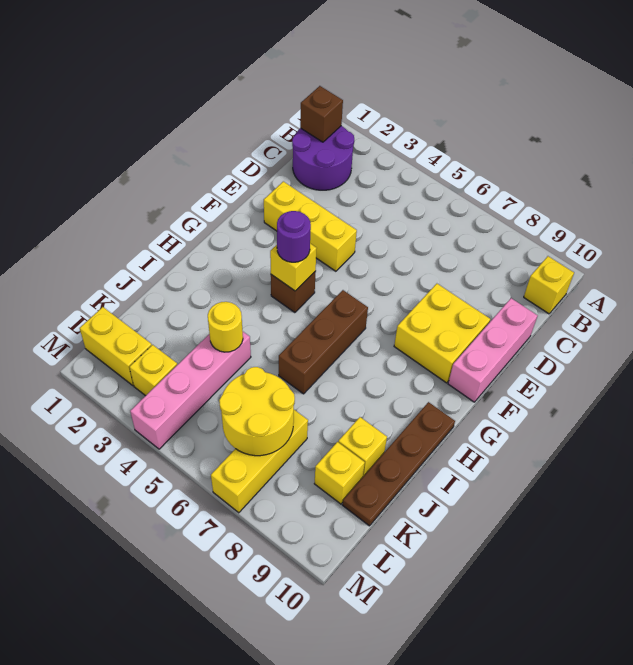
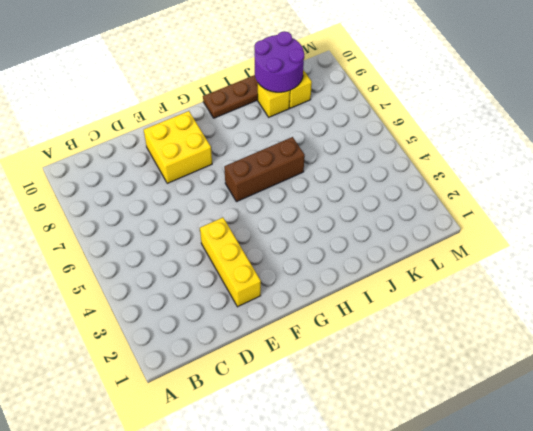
purple 2x2 round brick [254,31,304,92] -> purple 2x2 round brick moved to [292,126,354,190]
none -> yellow 1x1 brick [524,256,574,314]
none -> pink 1x3 brick [448,298,538,402]
none -> brown 1x1 brick [271,271,316,313]

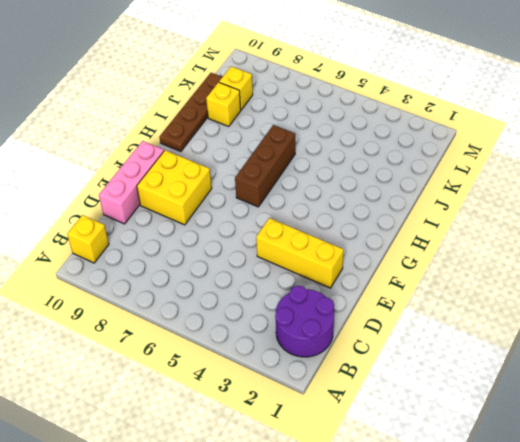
none -> brown 1x1 brick [271,271,316,313]
none -> pink 1x4 brick [130,332,251,449]
none -> yellow 1x3 brick [211,410,308,513]

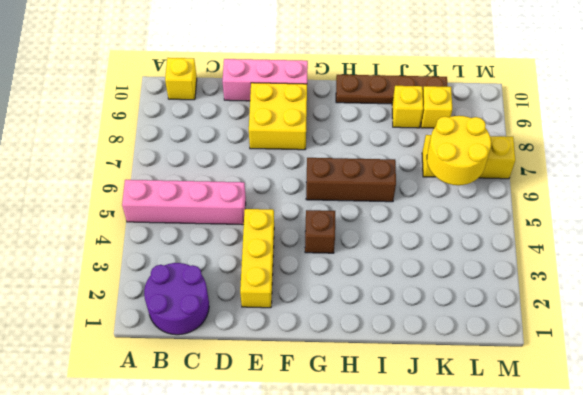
pink 1x4 brick [122,180,246,225] -> pink 1x4 brick moved to [130,332,251,449]
none -> yellow 1x2 brick [80,307,152,385]
none -> yellow 1x1 brick [130,345,177,396]
none -> brown 1x1 brick [300,86,343,142]

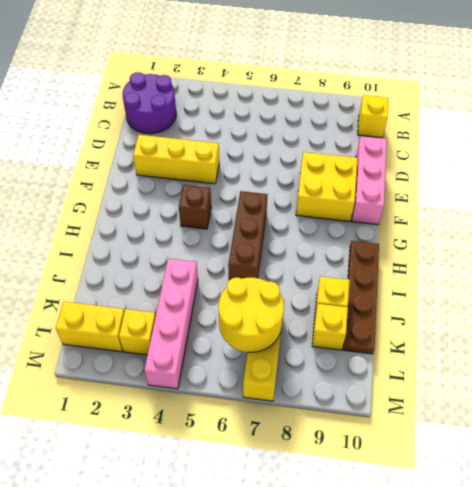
none -> brown 1x1 brick [300,86,343,142]
none -> yellow 1x1 brick [270,244,317,291]
none -> yellow 1x1 round brick [208,302,243,352]

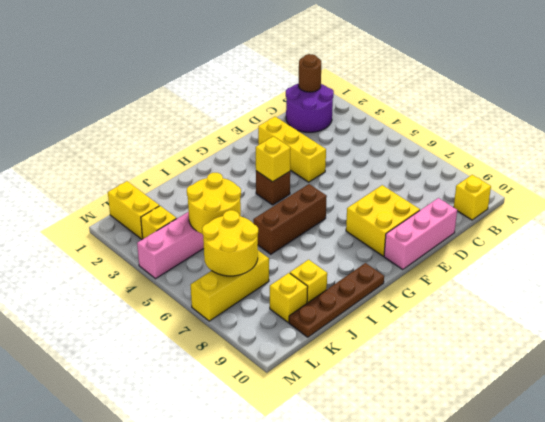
brown 1x1 round brick [299,54,321,92] -> brown 1x1 brick [300,86,343,142]
yellow 2x2 round brick [187,173,241,233] -> yellow 1x1 round brick [208,302,243,352]
none -> purple 1x1 round brick [277,211,311,262]

